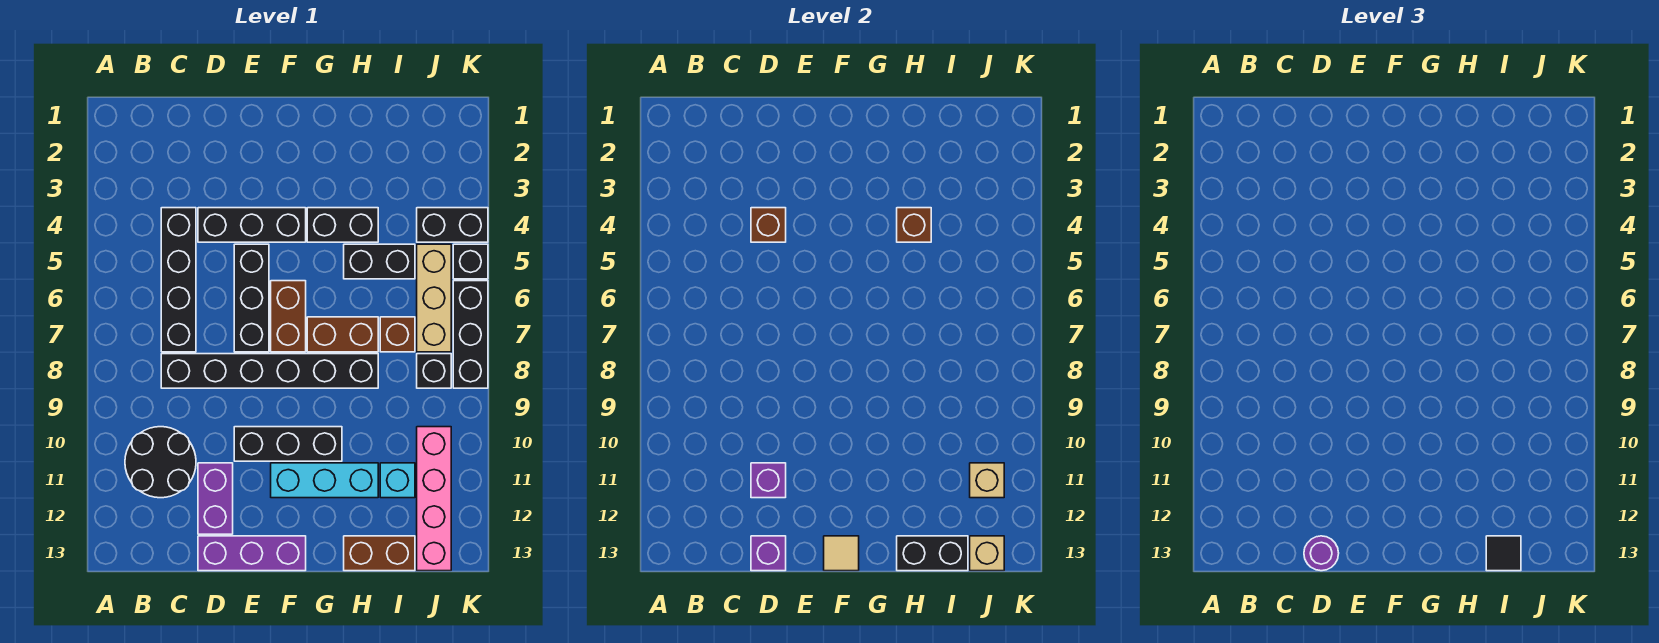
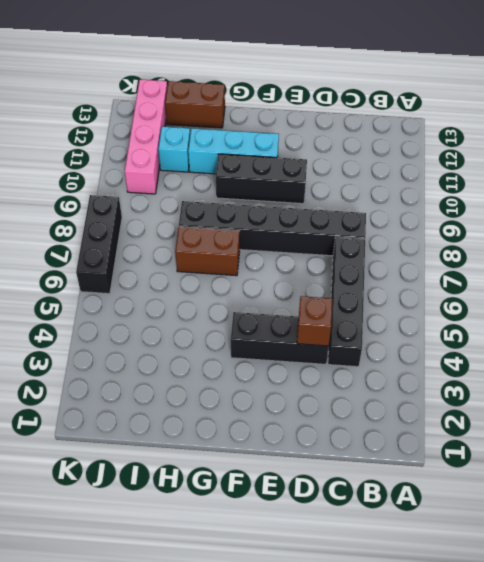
none -> black 2x2 round brick [125,427,196,498]
none -> purple 1x2 brick [198,463,233,534]
none -> purple 1x3 brick [198,536,306,571]
none -> black 1x3 brick [234,244,269,352]

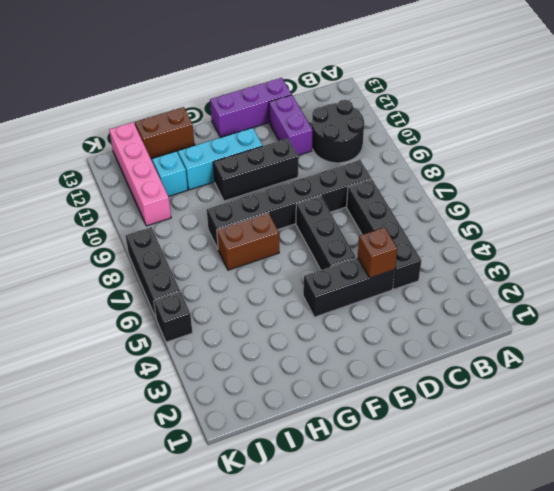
none -> brown 1x2 brick [271,281,306,352]
none -> black 1x2 brick [307,208,378,242]
none -> black 1x2 brick [344,244,415,279]
none -> brown 1x1 brick [380,317,415,352]

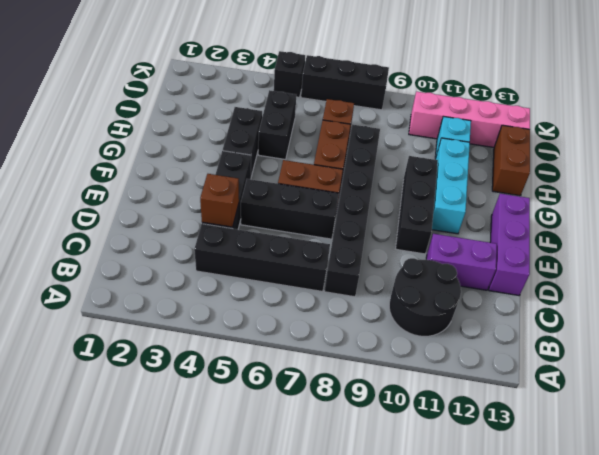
none -> black 1x2 brick [417,208,488,242]
none -> tan 1x3 brick [417,244,451,352]
none -> black 1x1 brick [417,354,451,388]
none -> purple 1x1 brick [751,463,786,498]

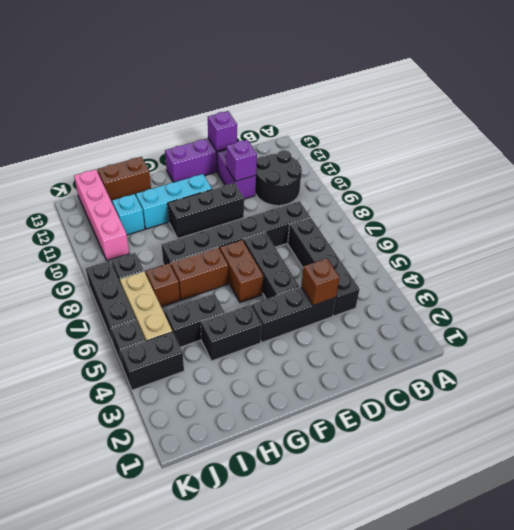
none -> tan 1x1 tile [824,536,859,571]
none -> brown 1x1 brick [897,208,931,242]
none -> black 1x2 brick [897,536,968,571]
none -> tan 1x1 brick [970,463,1004,498]

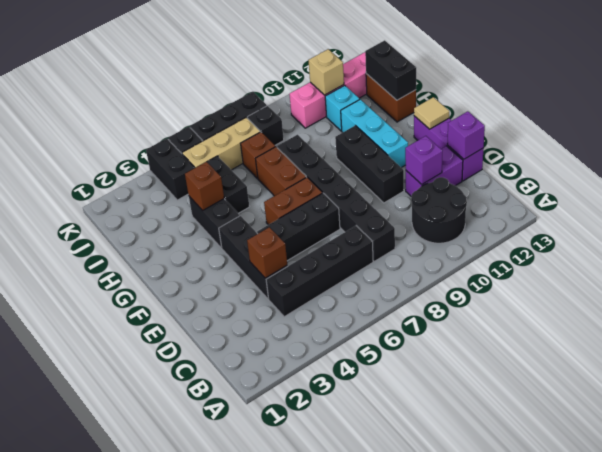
none -> tan 1x1 brick [970,536,1004,571]
none -> purple 1x1 round brick [1304,536,1339,571]
none -> black 1x1 tile [1486,536,1521,571]

